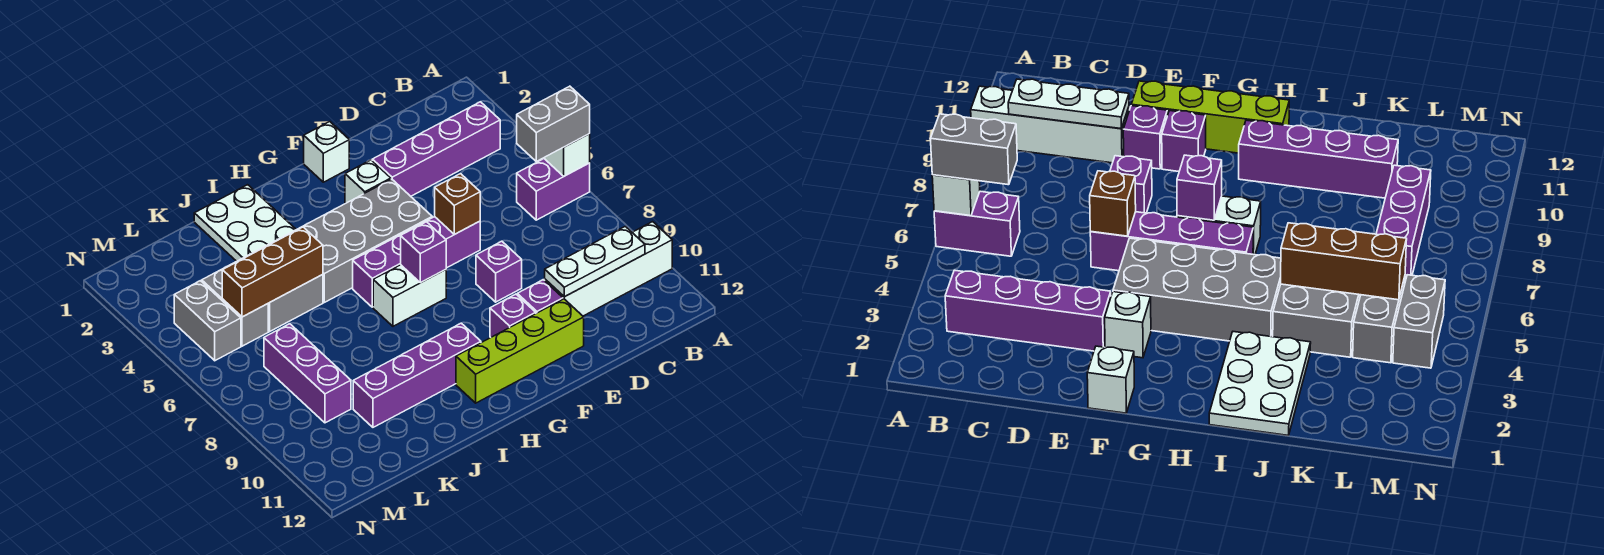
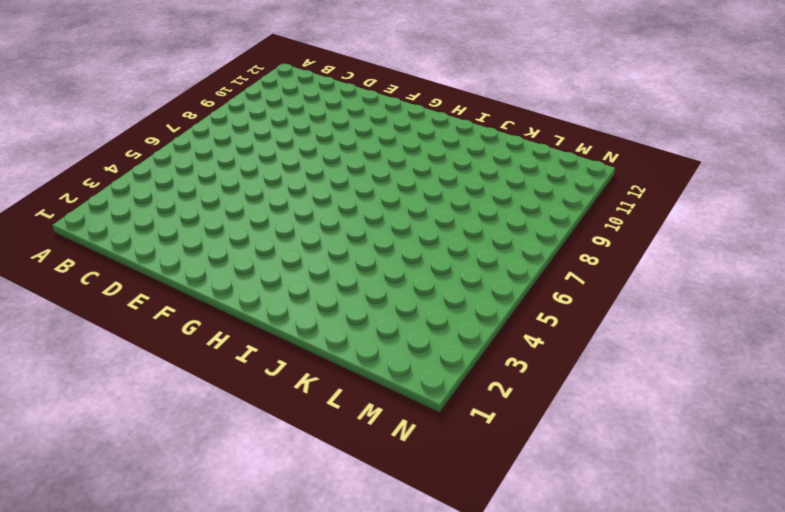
none -> purple 1x2 brick [517,159,590,220]
none -> white 1x4 brick [545,222,672,316]
none -> purple 1x4 brick [372,102,500,196]

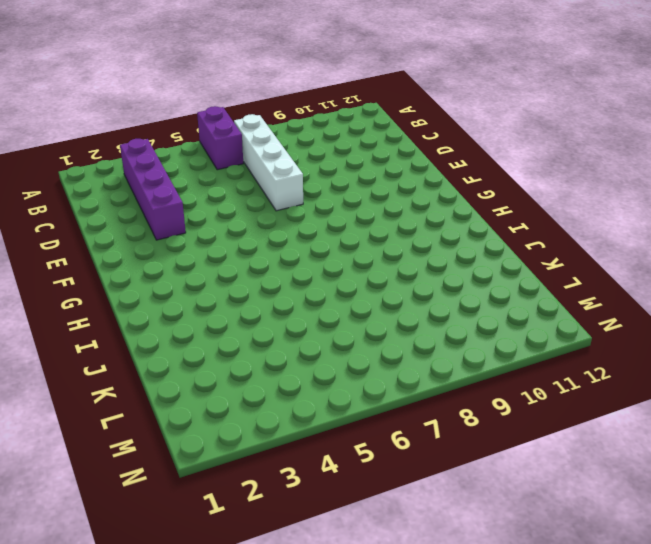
white 1x4 brick [234,114,303,211] -> white 1x4 brick moved to [545,222,672,316]
none -> purple 1x4 brick [353,217,480,307]
none -> purple 1x1 brick [476,241,522,302]
none -> purple 1x1 brick [517,280,563,313]

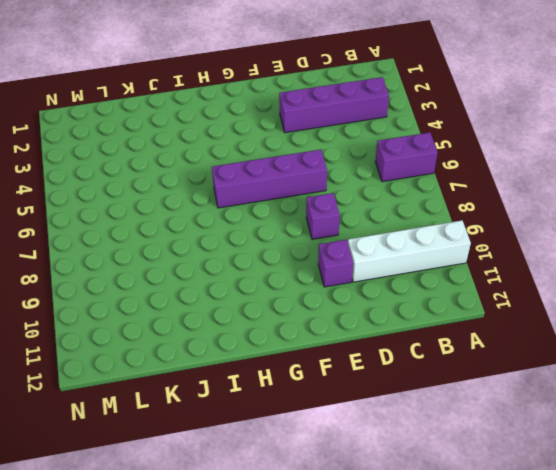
none -> lime 1x4 brick [456,299,584,403]
none -> white 1x1 brick [304,122,349,182]
none -> white 1x1 brick [345,160,391,203]

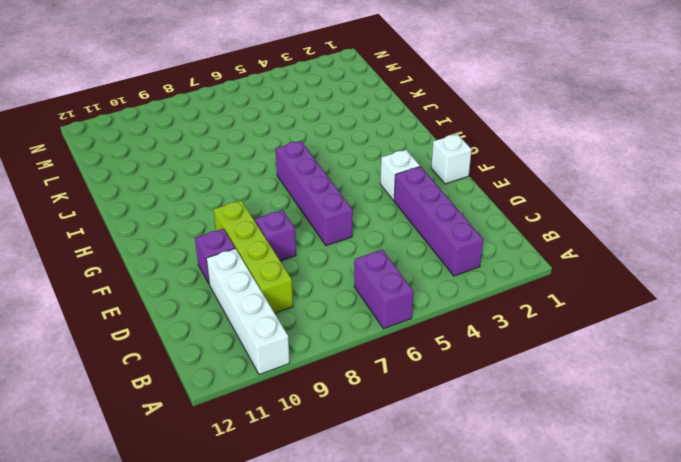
lime 1x4 brick [214,201,293,313] -> lime 1x4 brick moved to [456,299,584,403]
none -> grey 2x4 brick [284,179,433,302]
none -> purple 1x1 brick [490,294,536,337]
none -> white 1x2 brick [373,265,446,326]

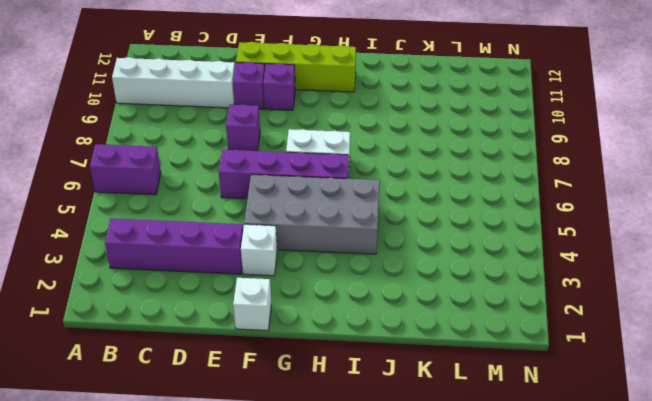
none -> purple 1x4 brick [353,323,481,427]
none -> white 2x3 plate [194,185,296,261]
none -> grey 2x2 brick [229,237,323,332]

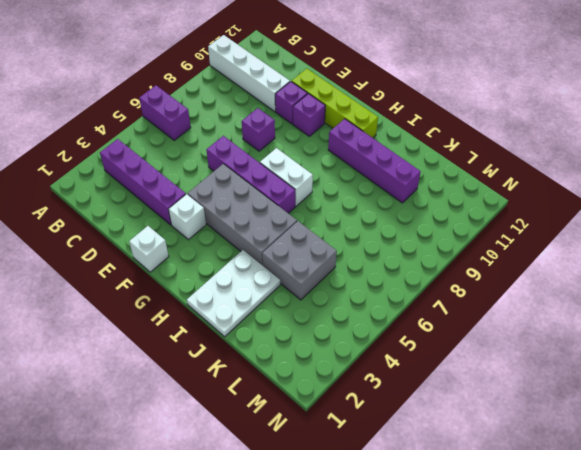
none -> grey 1x2 brick [202,266,268,346]
none -> purple 1x3 brick [264,324,351,423]
none -> grey 1x2 brick [174,281,241,361]

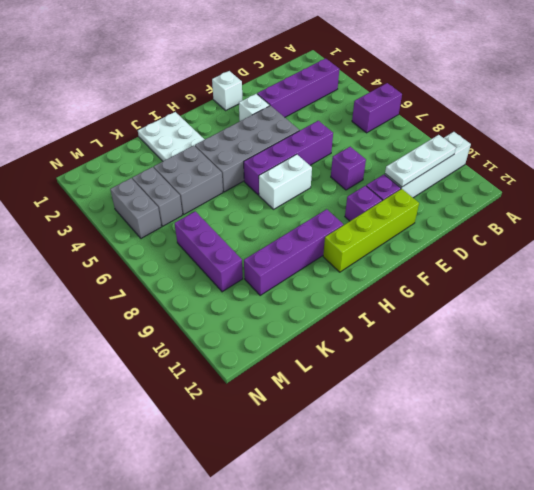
none -> white 1x1 brick [544,134,590,176]
none -> brown 1x1 brick [435,174,480,234]
none -> purple 1x1 brick [401,222,446,283]

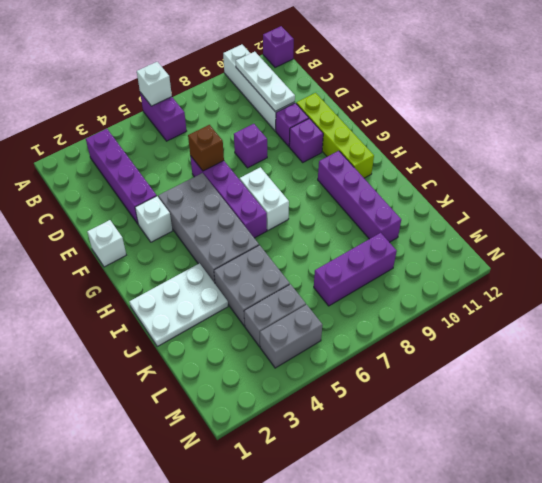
purple 1x1 brick [263,26,294,68] -> purple 1x1 brick moved to [401,222,446,283]
none -> brown 1x3 brick [222,227,323,317]
none -> grey 1x2 brick [517,86,590,161]

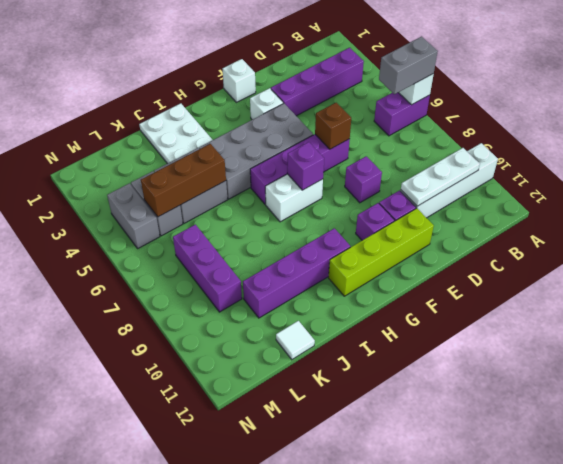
white 1x1 tile [276,321,315,359] -> none

